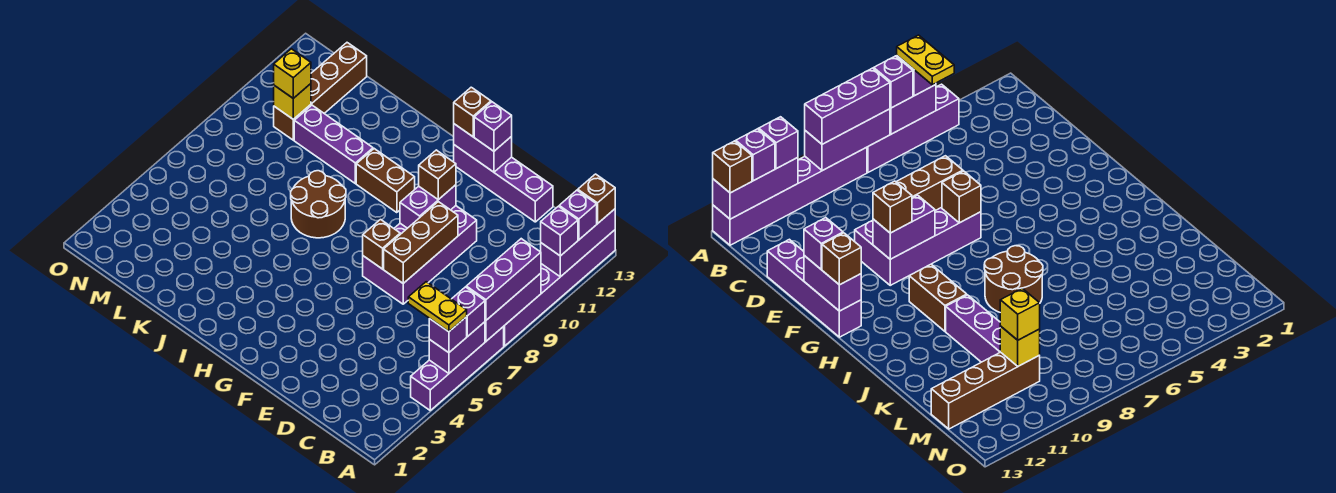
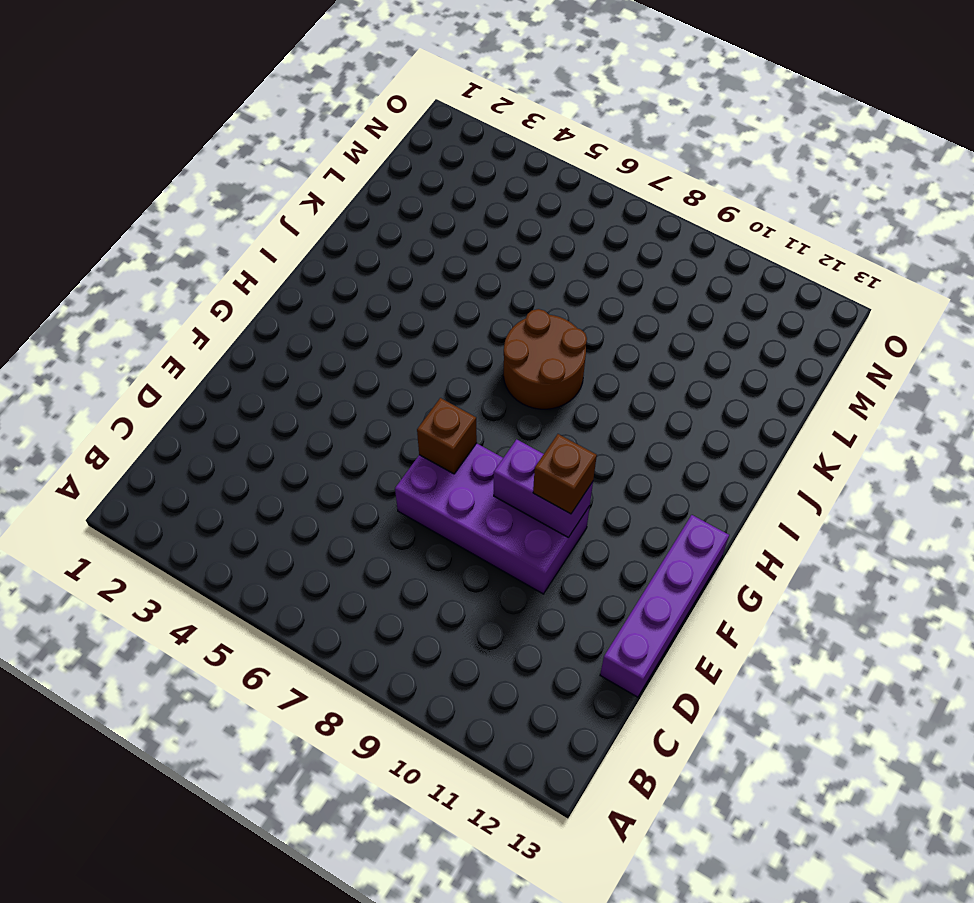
none -> purple 1x4 brick [411,327,504,410]
none -> purple 1x6 brick [503,230,615,346]
none -> brown 1x2 brick [356,149,415,213]

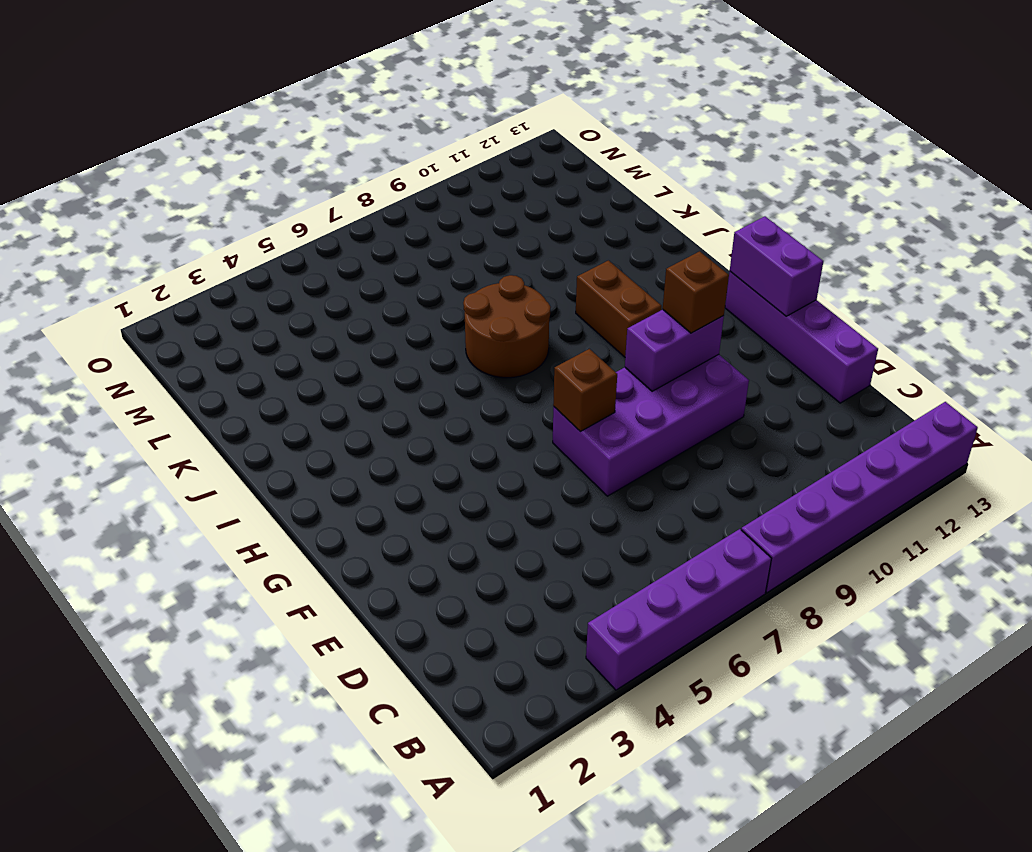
none -> purple 1x3 brick [294,105,373,183]
none -> brown 1x4 brick [274,43,367,140]
none -> purple 1x2 brick [429,322,485,373]

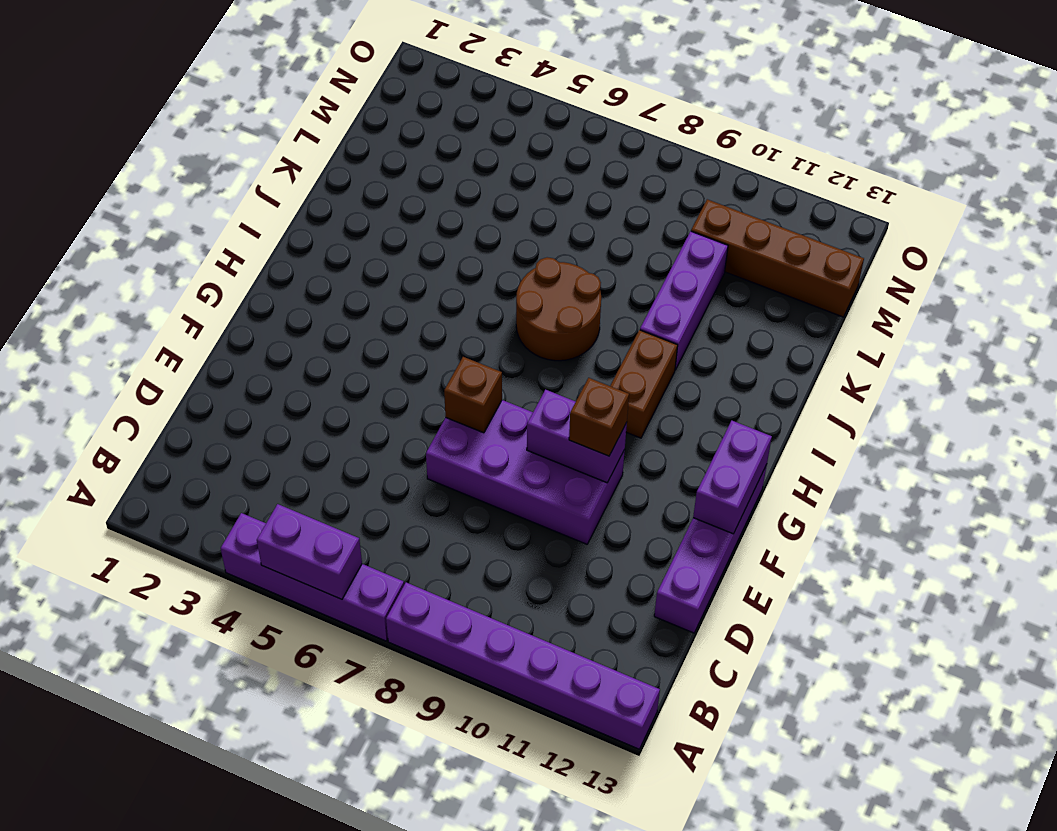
none -> purple 1x3 brick [485,273,541,341]
none -> purple 1x3 brick [541,209,615,277]
none -> brown 1x3 brick [384,202,458,283]

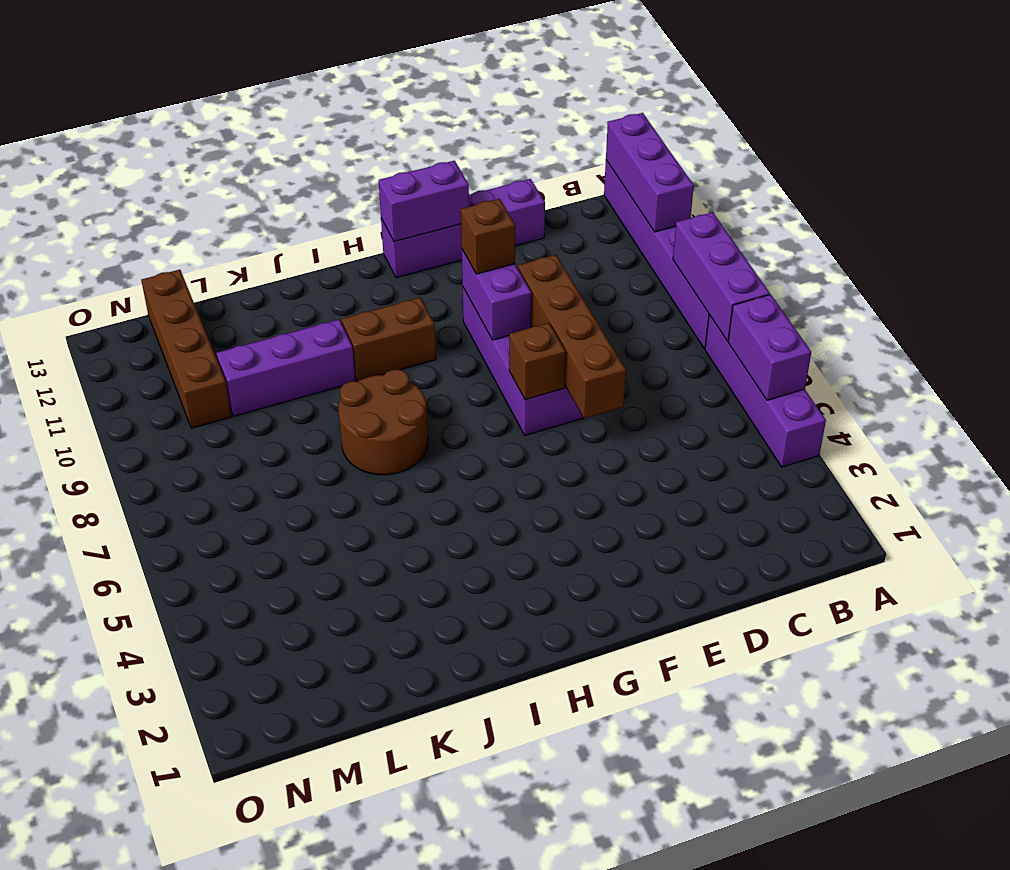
brown 1x4 brick [518,255,626,418] -> brown 1x3 brick [384,202,458,283]
none -> yellow 1x1 brick [274,84,311,119]
none -> purple 1x1 brick [429,317,467,353]
none -> purple 1x1 brick [452,287,485,336]

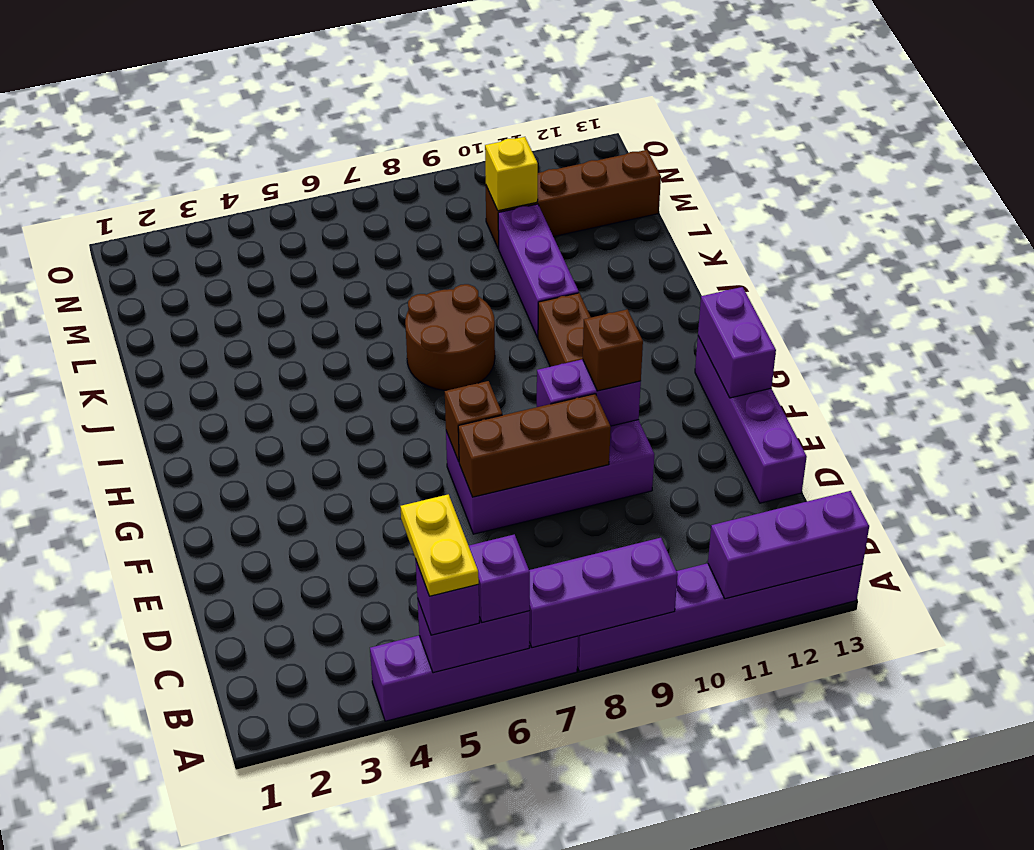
none -> purple 1x3 brick [466,239,541,320]
none -> purple 1x1 brick [541,206,578,256]
none -> purple 1x1 brick [559,190,597,240]

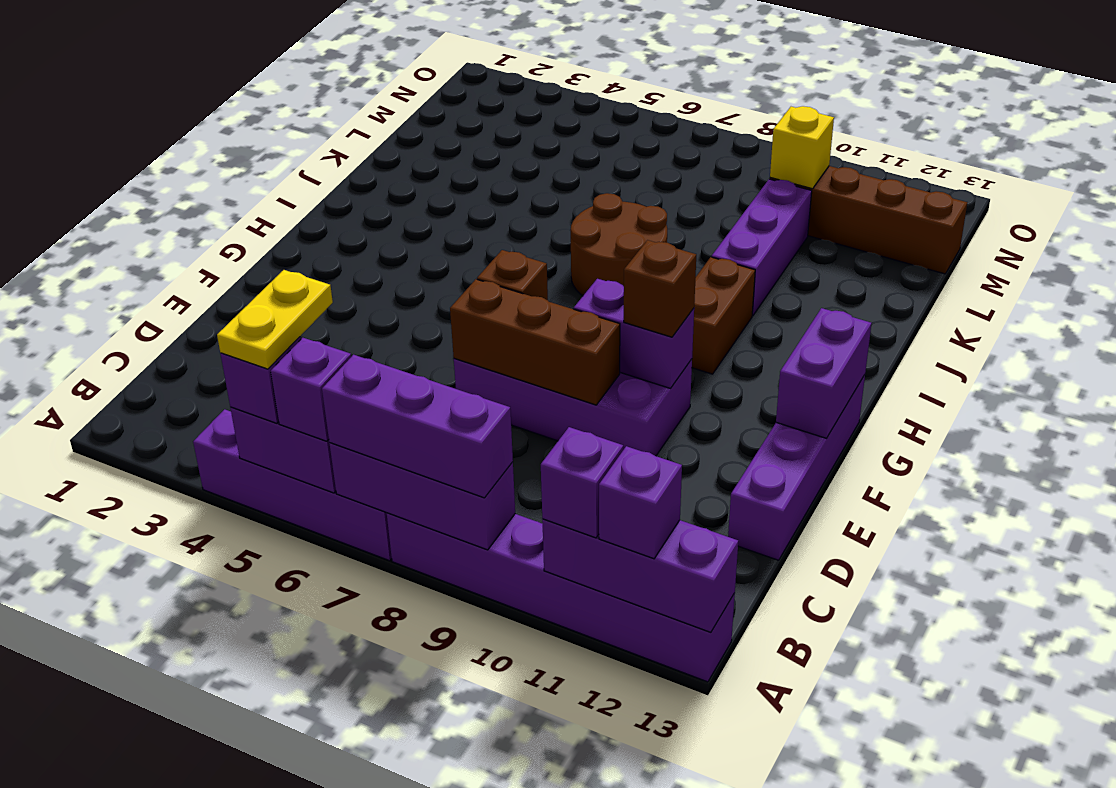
none -> brown 1x1 brick [578,174,615,224]
none -> purple 1x1 brick [474,102,512,151]
none -> brown 1x1 brick [454,87,491,137]

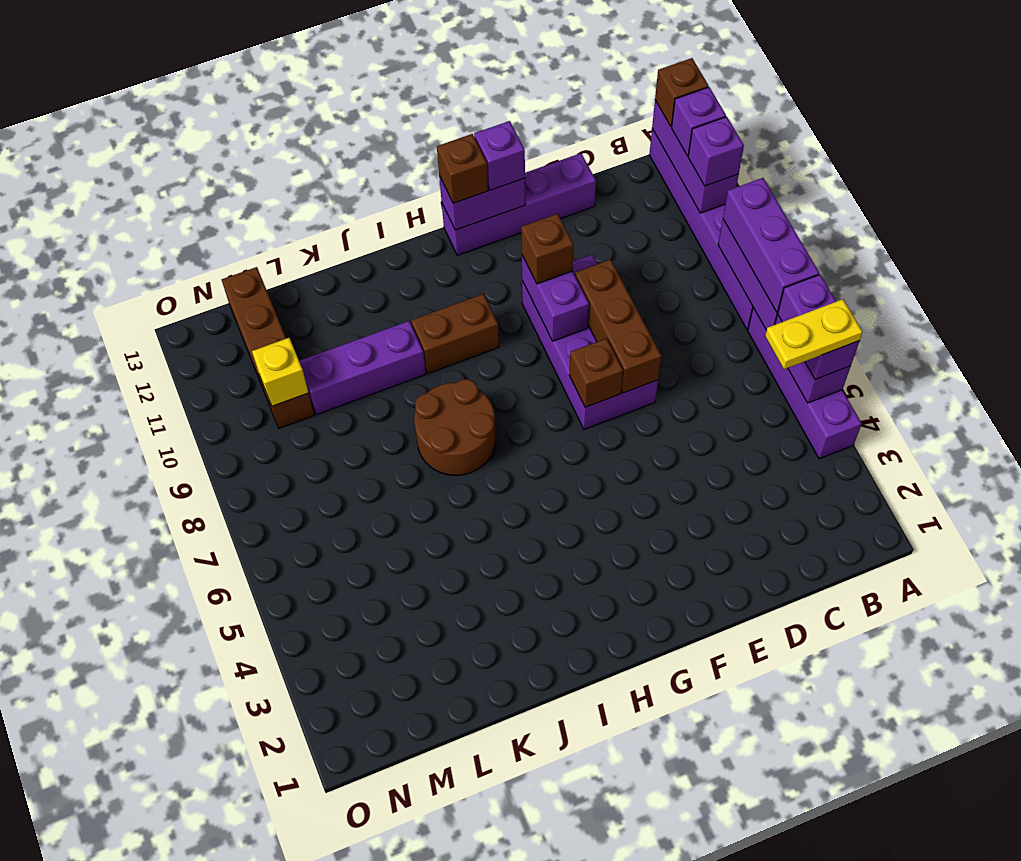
none -> yellow 1x1 brick [274,49,311,98]

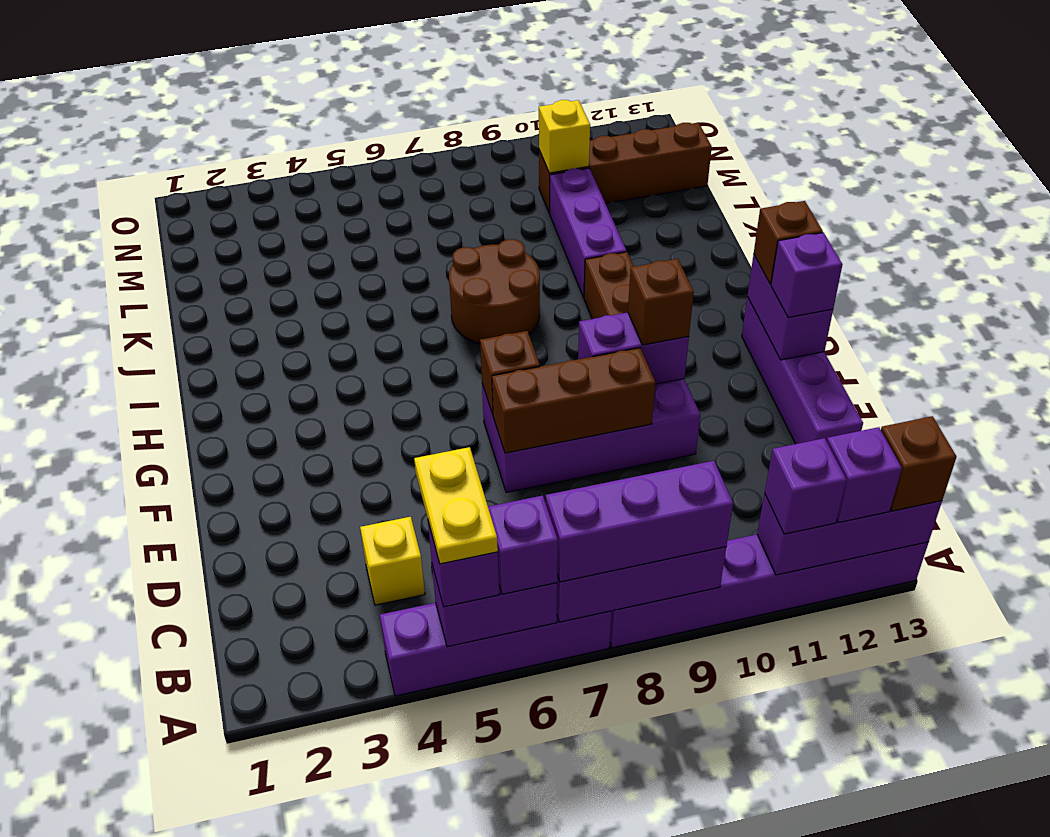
yellow 1x1 brick [360,517,425,605] -> yellow 1x1 brick moved to [274,49,311,98]

